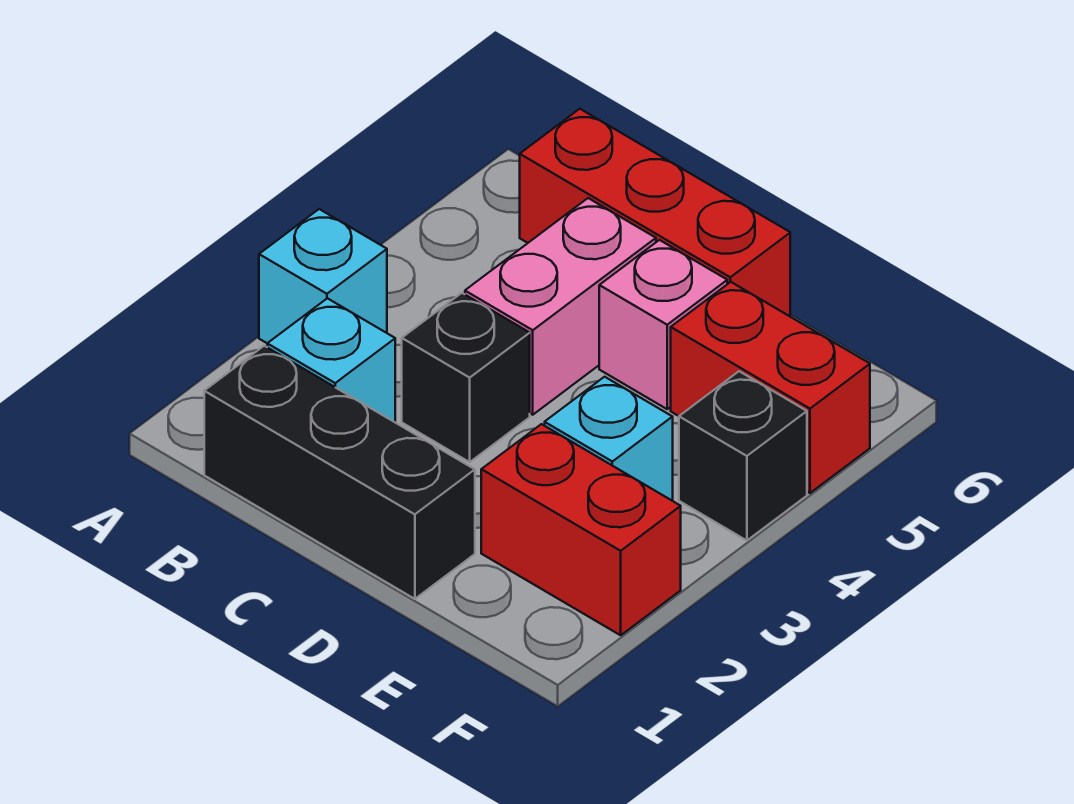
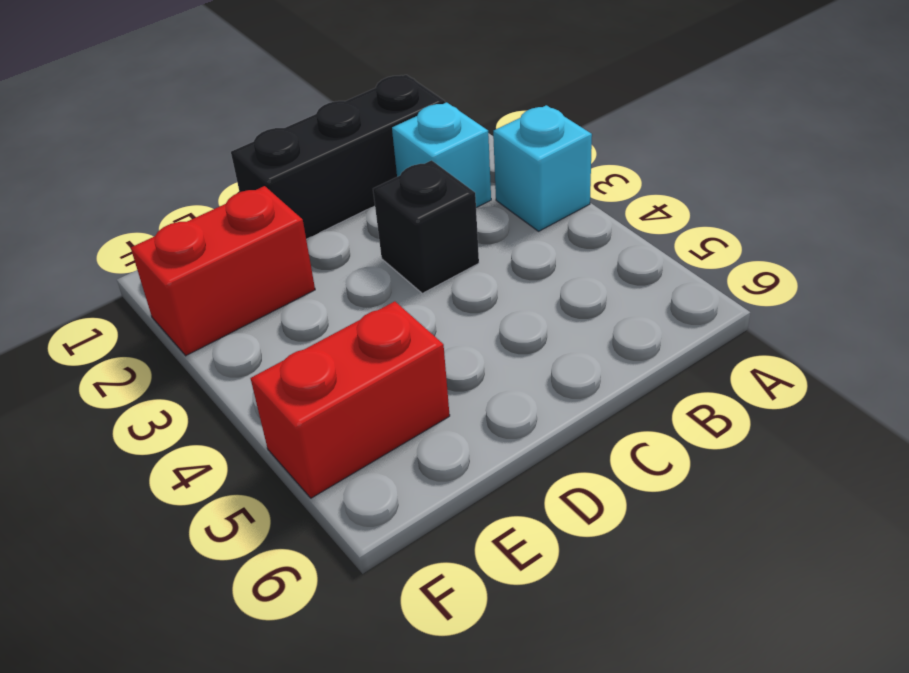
none -> red 1x3 brick [520,109,790,316]
none -> pink 1x2 brick [465,198,656,415]

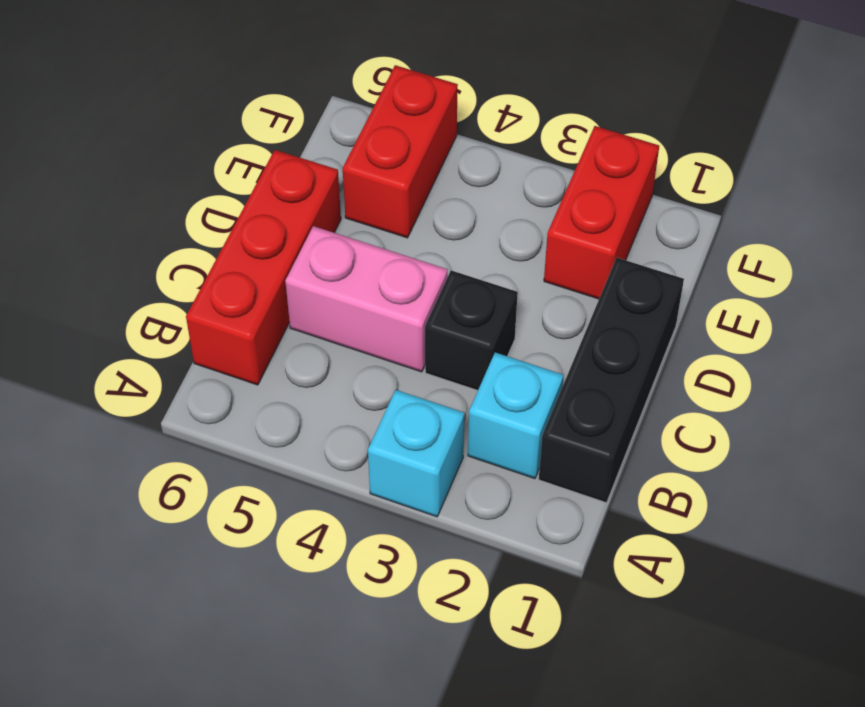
none -> pink 1x1 brick [599,240,727,409]
none -> cyan 1x1 brick [545,377,673,501]

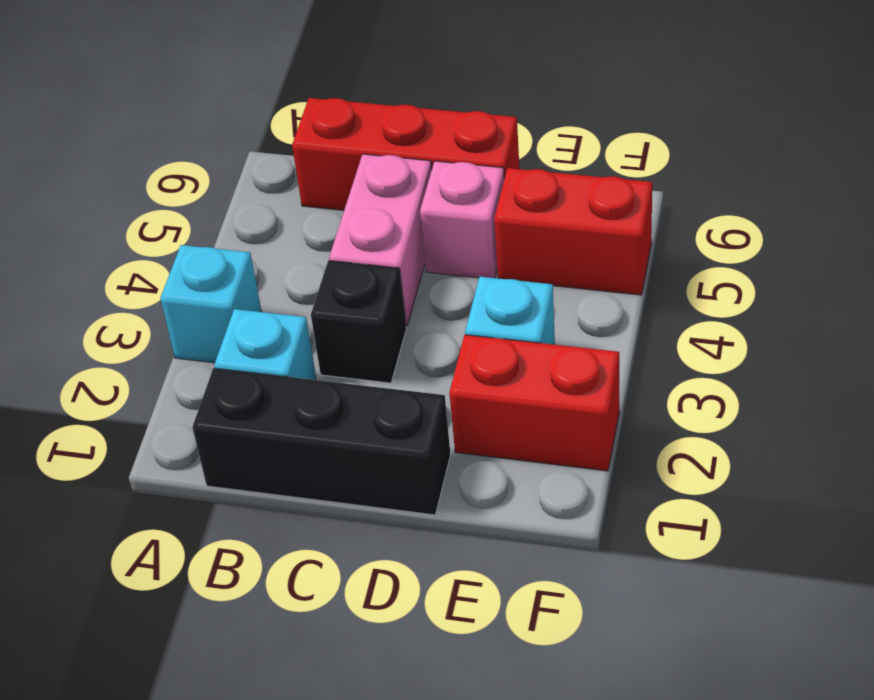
none -> black 1x1 brick [679,371,807,541]

